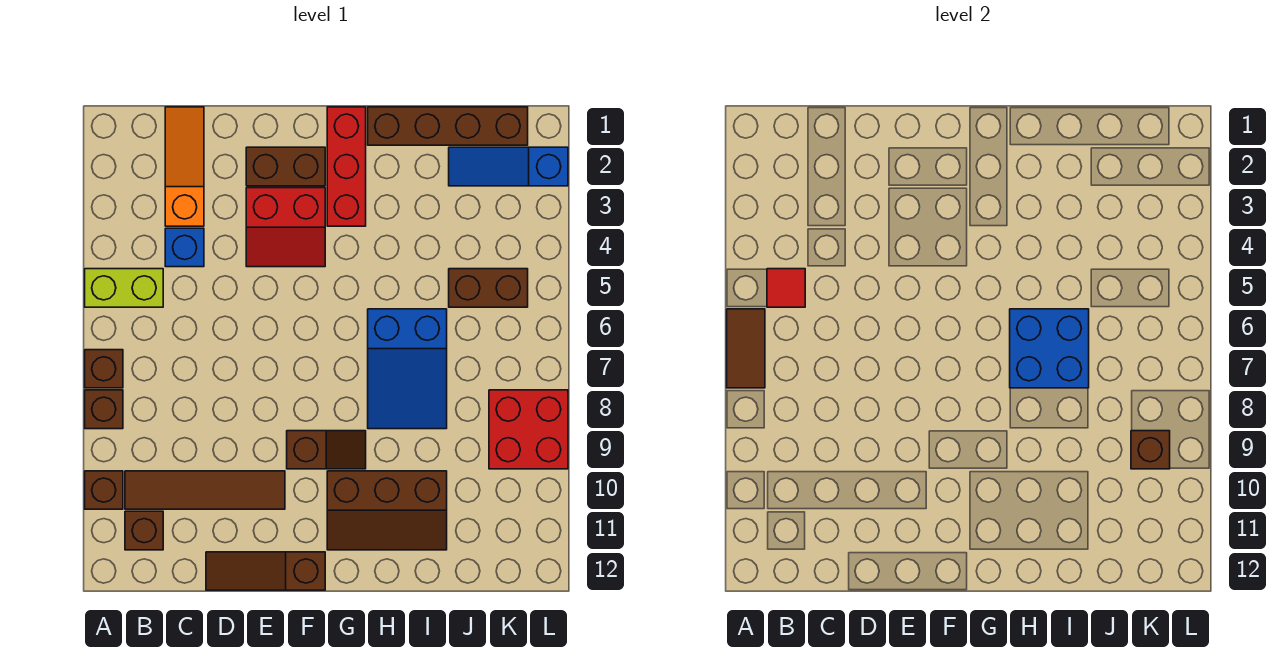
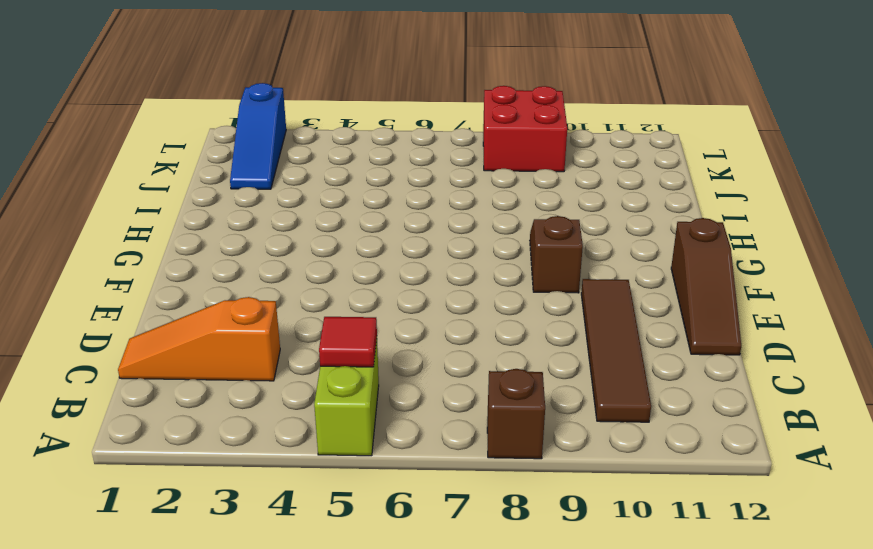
none -> brown 1x1 brick [85,350,123,388]
none -> brown 1x1 brick [85,471,123,509]
none -> brown 1x1 brick [125,511,163,550]

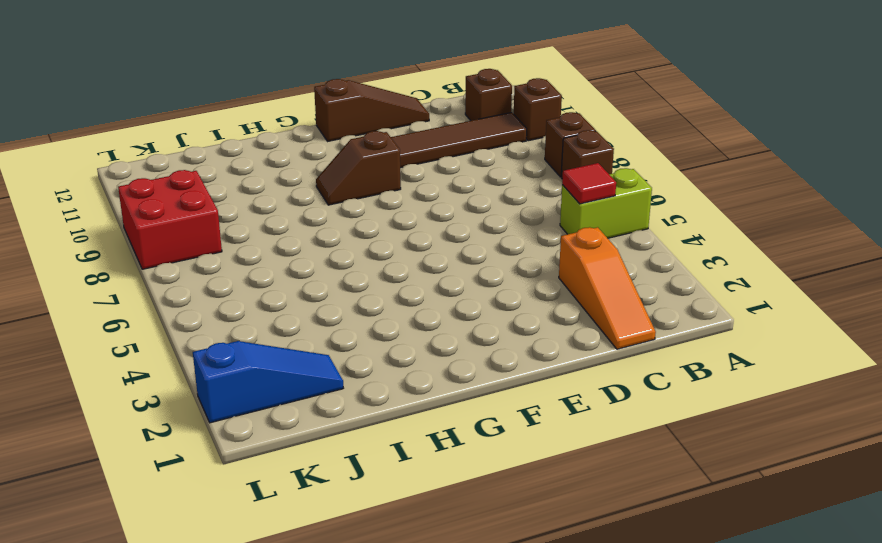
none -> blue 1x1 brick [165,228,204,267]
none -> brown 1x2 brick [246,147,325,186]
none -> red 2x2 slope [246,188,325,267]

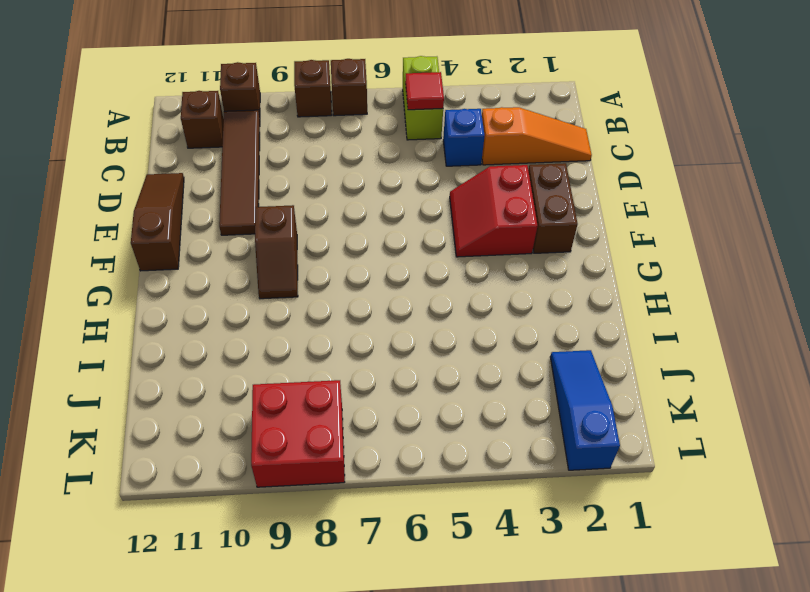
none -> red 1x3 brick [327,107,366,226]
none -> brown 2x3 slope [327,471,447,550]
none -> brown 1x4 brick [368,107,528,145]

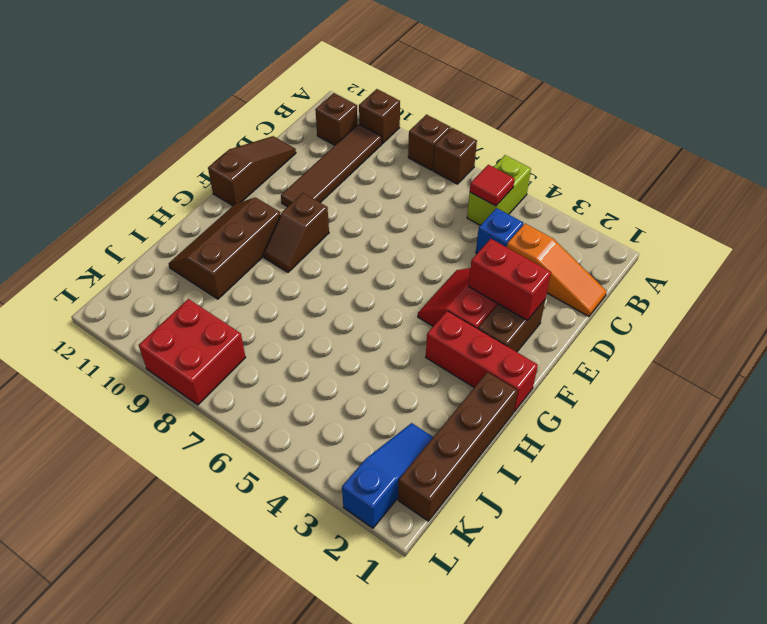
red 1x2 brick [469,239,551,320] -> none
none -> blue 2x3 slope [368,309,447,429]
none -> brown 1x2 brick [449,269,528,307]
none -> brown 1x2 tile [727,309,765,388]

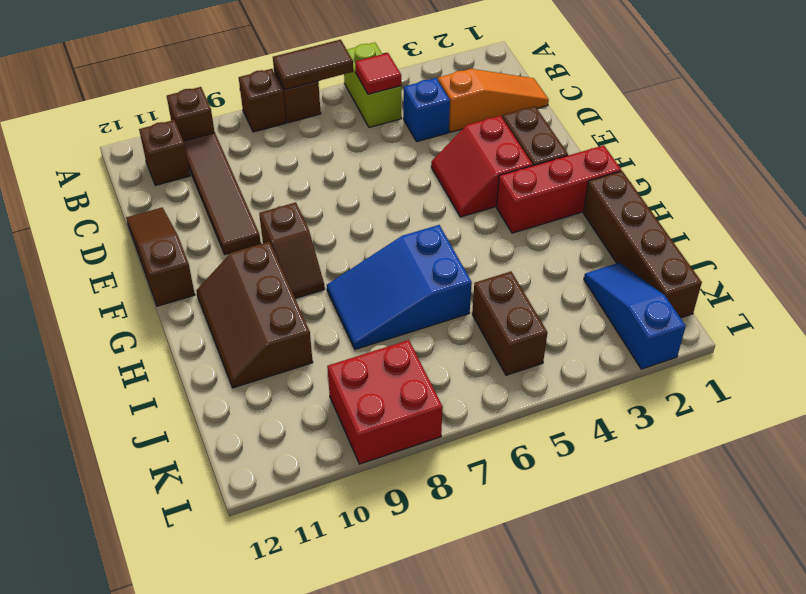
none -> blue 2x2 brick [1010,309,1089,388]
none -> brown 1x1 brick [1131,431,1170,469]

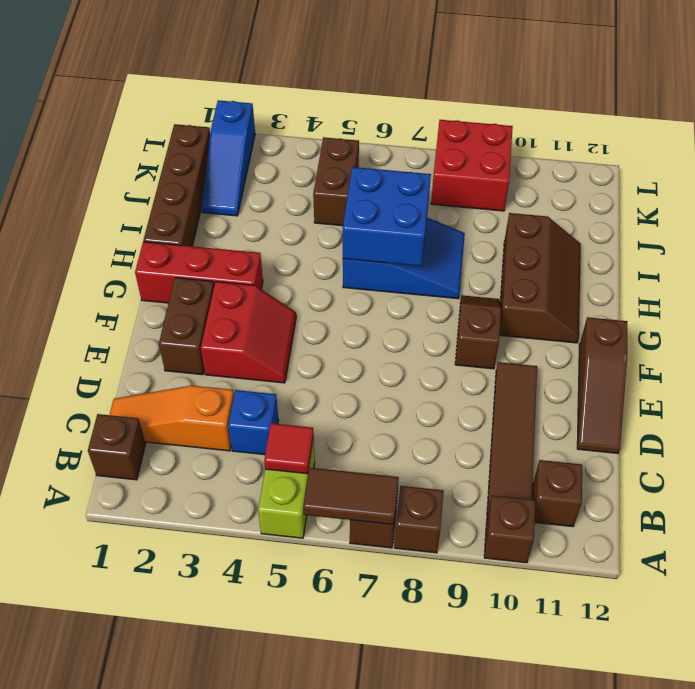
brown 1x1 brick [88,414,145,480] -> brown 1x1 brick moved to [1131,431,1170,469]

